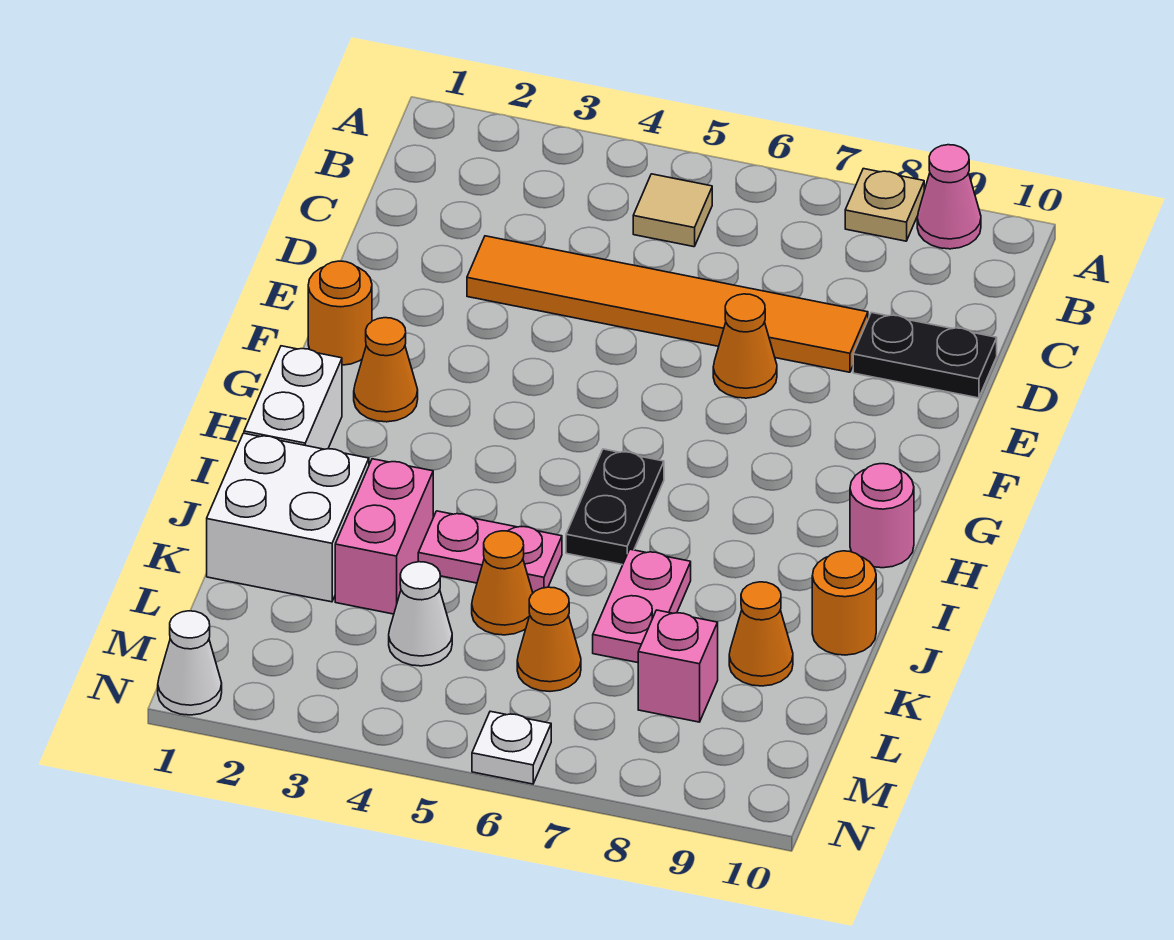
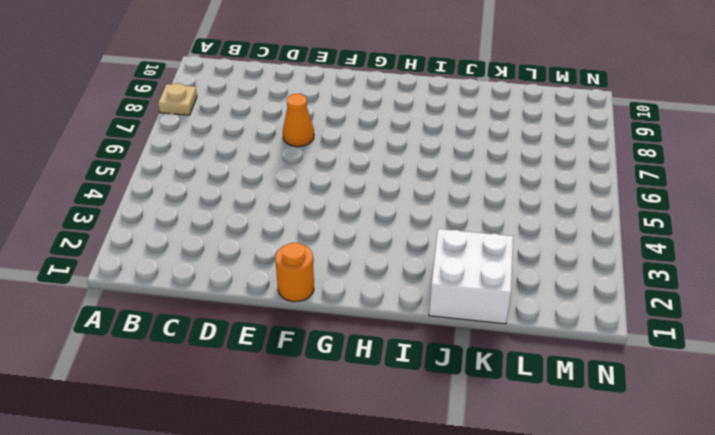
none -> pink 1x1 cone [917,145,981,249]
none -> tan 1x1 tile [633,174,712,247]
none -> orange 1x6 tile [467,236,868,372]

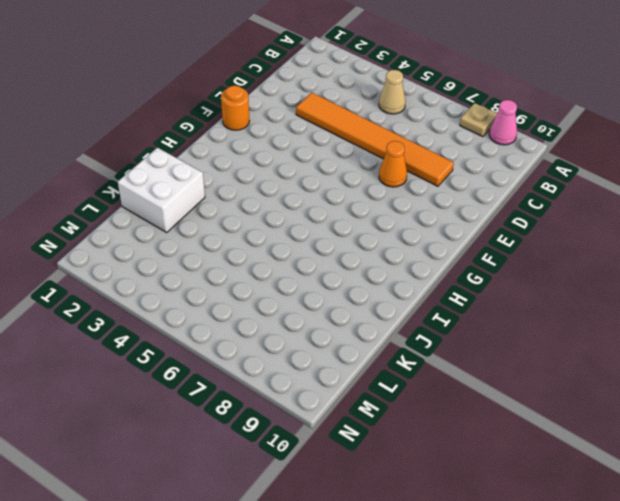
tan 1x1 cone [379,70,406,114] -> tan 1x1 tile [633,174,712,247]
none -> black 1x2 plate [853,313,997,398]
none -> orange 1x1 cone [354,318,418,422]
none -> white 1x2 brick [244,346,342,449]

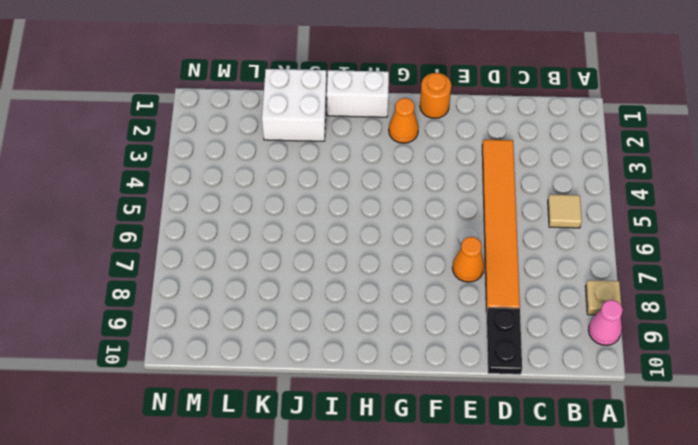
none -> black 1x2 plate [566,449,664,565]
none -> pink 1x1 round brick [850,464,914,568]
none -> pink 1x2 brick [335,459,433,614]

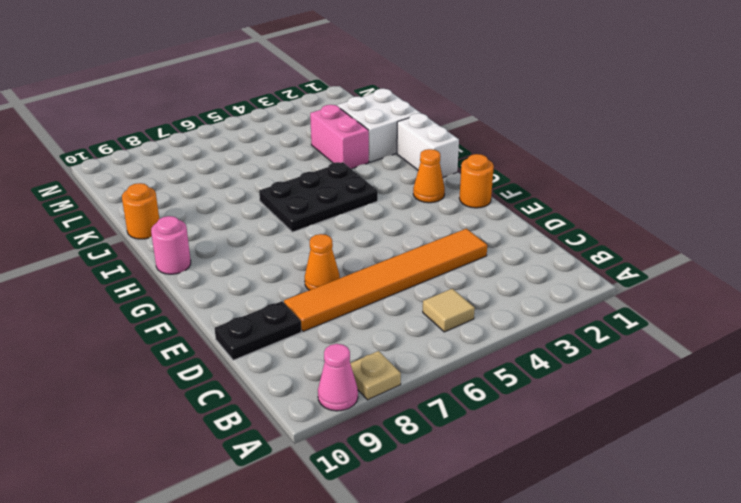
black 2x3 plate [259,162,378,232] -> black 1x2 plate [566,449,664,565]
none -> pink 1x2 plate [418,511,562,593]
none -> pink 1x2 plate [593,549,691,663]
none -> orange 1x1 cone [472,531,533,635]

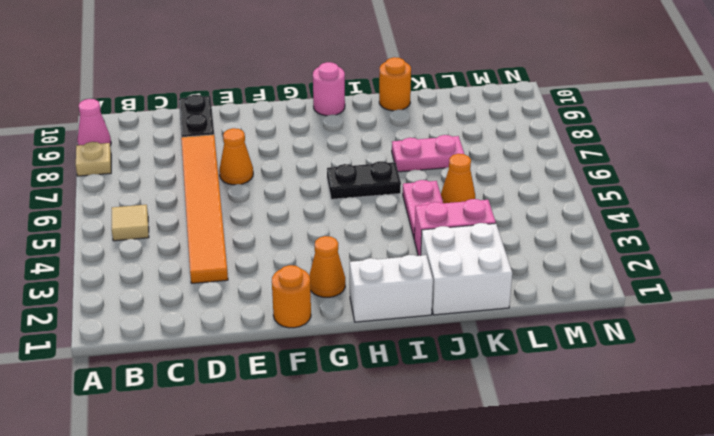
none -> orange 1x1 cone [729,582,793,686]
none -> white 1x1 cone [389,562,452,666]
none -> orange 1x1 cone [517,587,581,691]

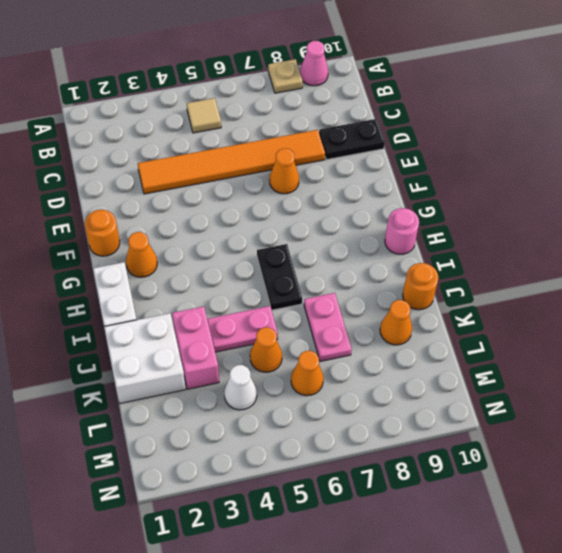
none -> pink 1x1 brick [638,610,718,722]
none -> white 1x1 cone [158,611,222,715]
none -> white 1x1 plate [472,711,551,784]

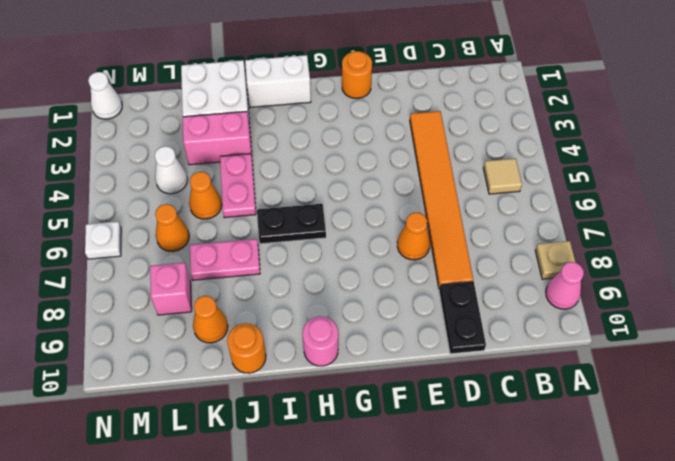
none -> orange 1x1 cone [354,318,418,422]

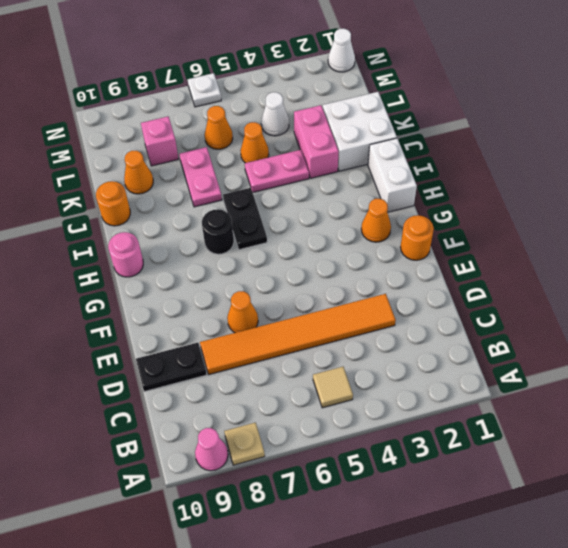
black 1x1 round brick [202,209,234,254] -> none

